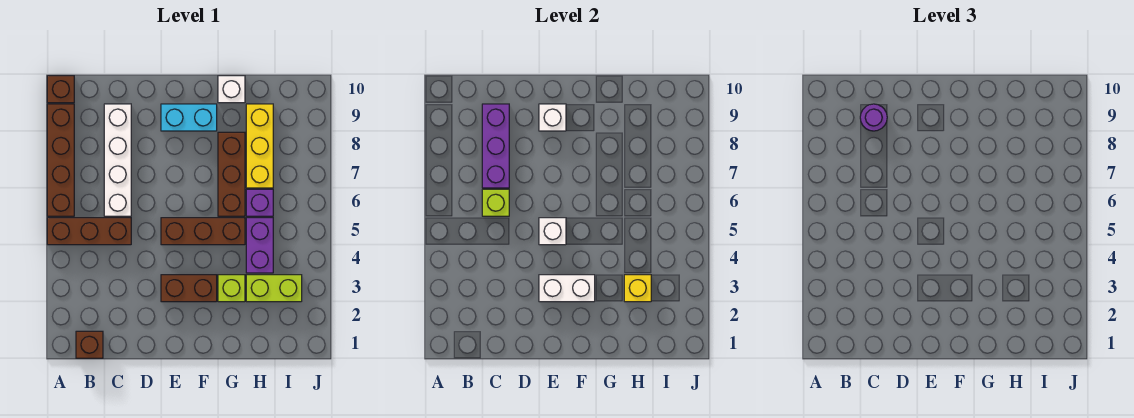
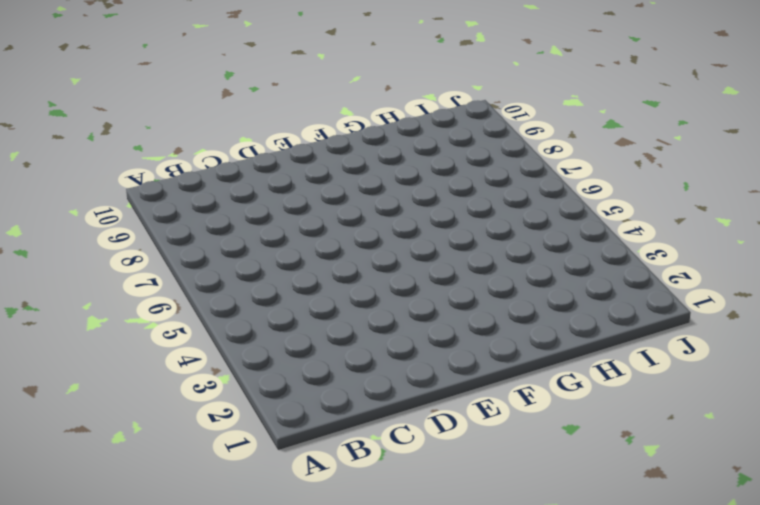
none -> brown 1x3 brick [47,218,131,245]
none -> brown 1x4 brick [47,104,74,216]
none -> brown 1x1 brick [47,76,74,103]

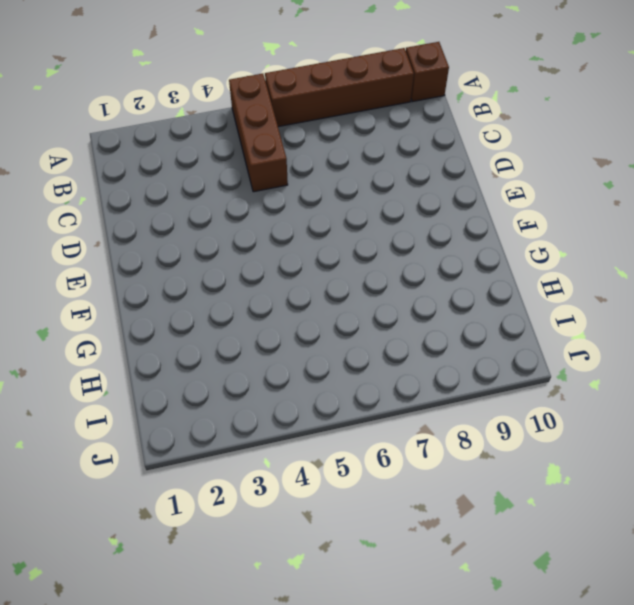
none -> brown 1x1 brick [76,331,103,358]
none -> white 1x4 brick [104,104,131,216]
none -> brown 1x2 brick [161,275,217,302]

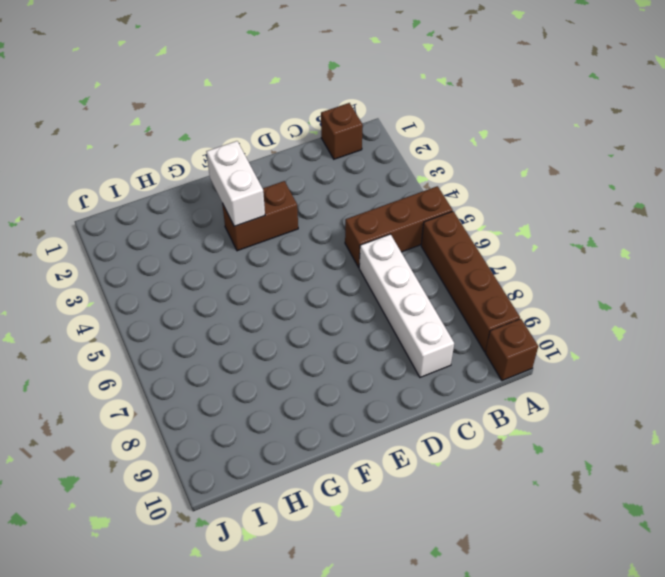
white 1x2 brick [206,141,265,226] -> white 1x2 brick turned to [539,275,595,302]
none -> brown 1x3 brick [161,218,245,245]
none -> cyan 1x2 brick [161,104,217,131]
none -> lime 1x1 brick [218,275,245,302]

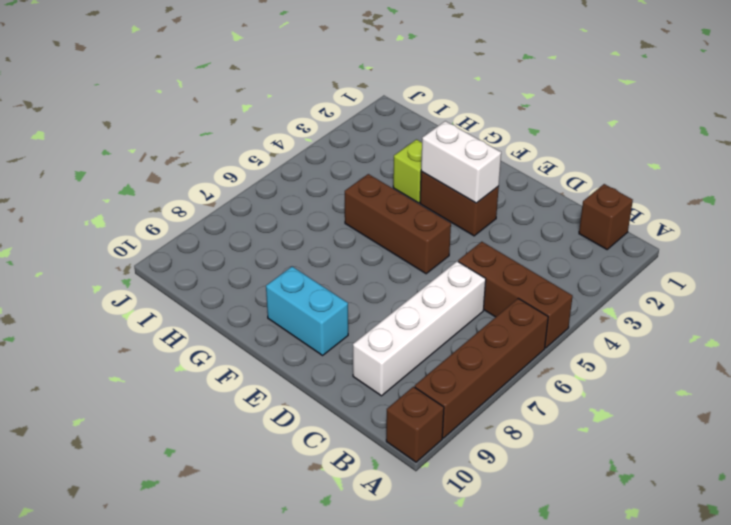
none -> brown 1x3 brick [218,132,245,216]
none -> white 1x1 brick [218,76,245,103]
none -> lime 1x2 brick [246,275,302,302]

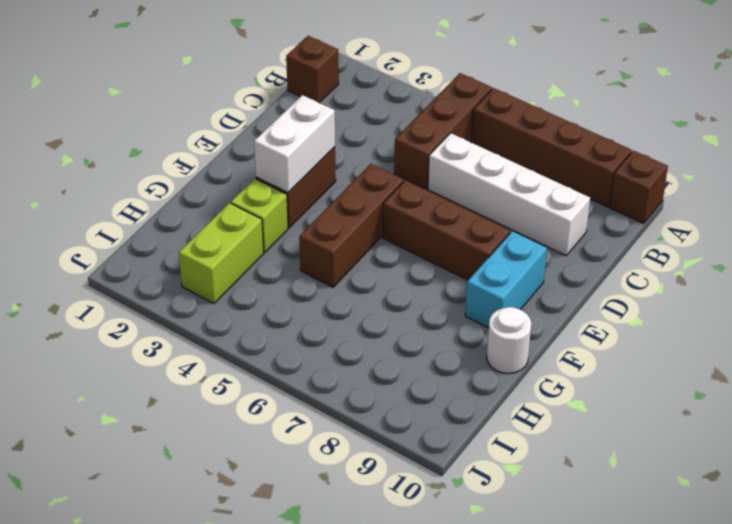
brown 1x3 brick [382,180,510,280] -> brown 1x3 brick moved to [218,132,245,216]
white 1x1 round brick [487,307,531,374] -> white 1x1 brick [218,76,245,103]
none -> purple 1x2 brick [246,218,273,273]
none -> purple 1x1 brick [246,189,273,216]
none -> yellow 1x3 brick [246,104,273,188]

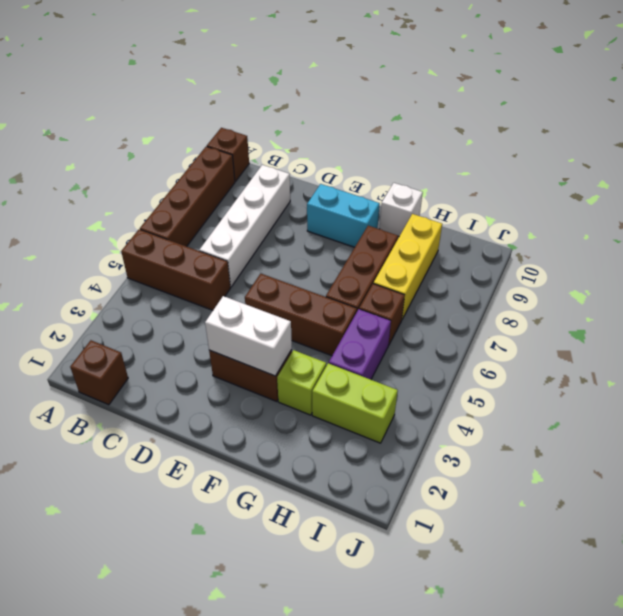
brown 1x1 brick [359,284,405,345] -> purple 1x1 brick [246,189,273,216]
none -> lime 1x1 brick [482,189,509,216]
none -> purple 1x3 brick [482,104,509,188]
none -> white 1x1 brick [539,218,566,245]

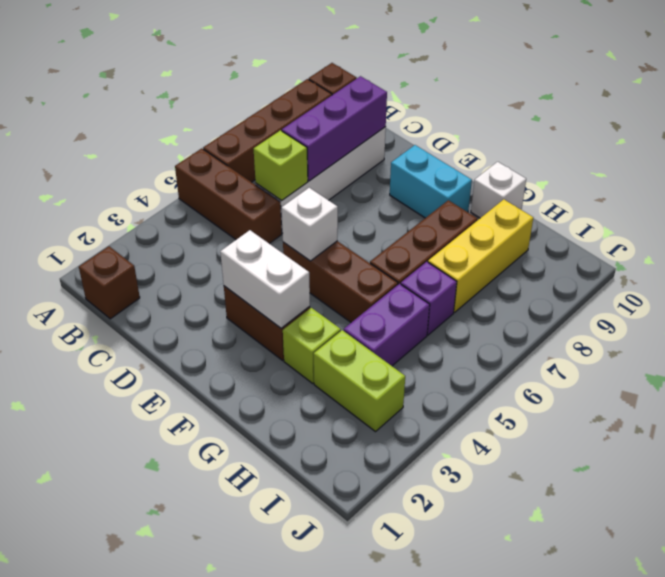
none -> white 1x1 brick [539,104,566,131]
none -> yellow 1x1 brick [624,275,651,302]
none -> purple 1x1 round brick [860,104,887,131]

